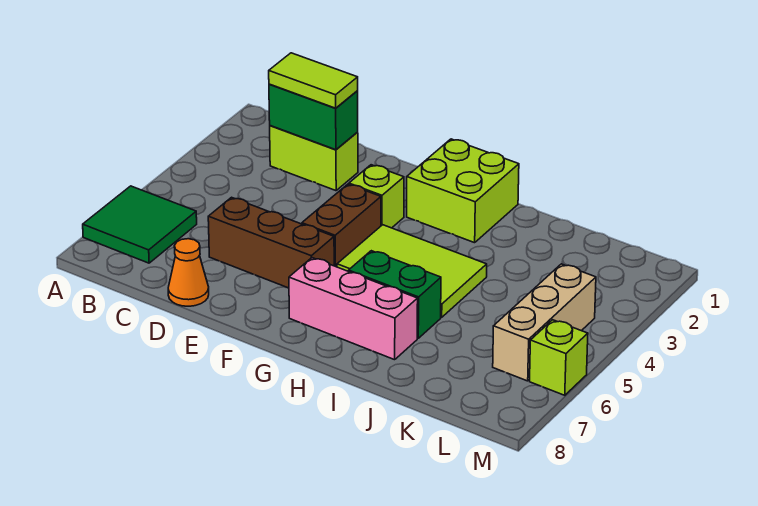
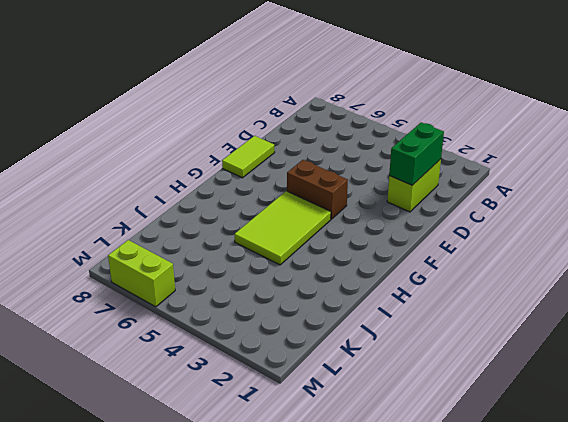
lime 1x2 tile [222,136,275,178] -> lime 1x2 tile moved to [269,53,358,108]
lime 1x2 brick [108,240,175,307] -> lime 1x1 brick [530,320,588,395]
none -> green 2x2 tile [83,186,197,263]
none -> brown 1x3 brick [208,197,334,288]
none -> orange 1x1 cone [168,239,209,306]

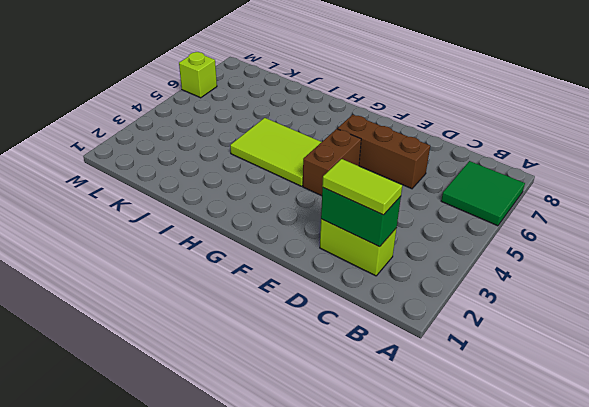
none -> orange 1x1 cone [168,239,209,306]
none -> lime 1x1 brick [349,165,404,228]
none -> lime 2x2 brick [407,139,519,243]

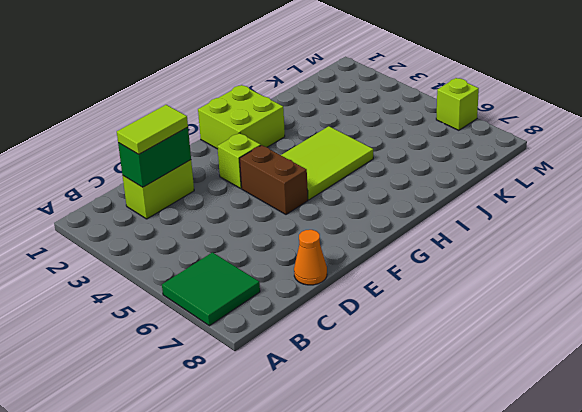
none -> brown 1x3 brick [208,197,334,288]
none -> pink 1x3 brick [289,258,418,360]
none -> green 1x2 brick [349,251,441,338]

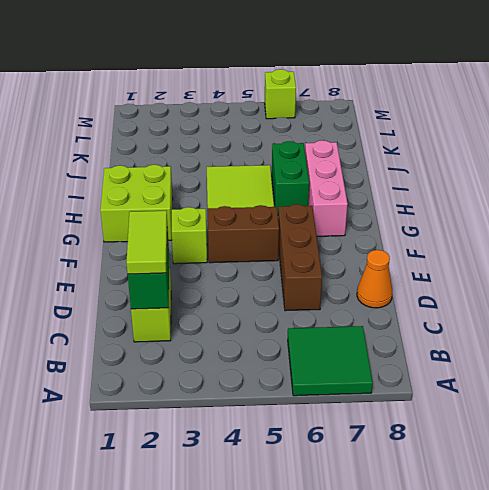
none -> tan 1x3 brick [493,264,596,381]

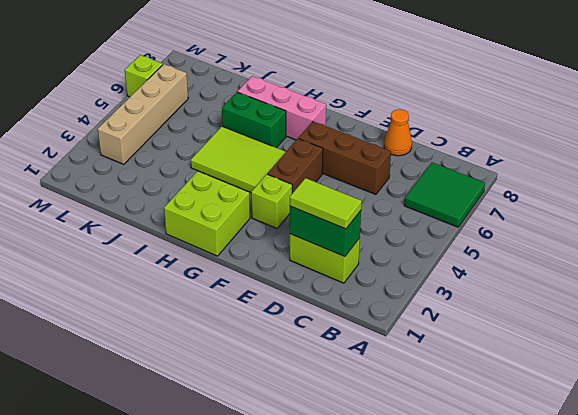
tan 1x4 brick [98,64,188,164] -> tan 1x3 brick [493,264,596,381]

